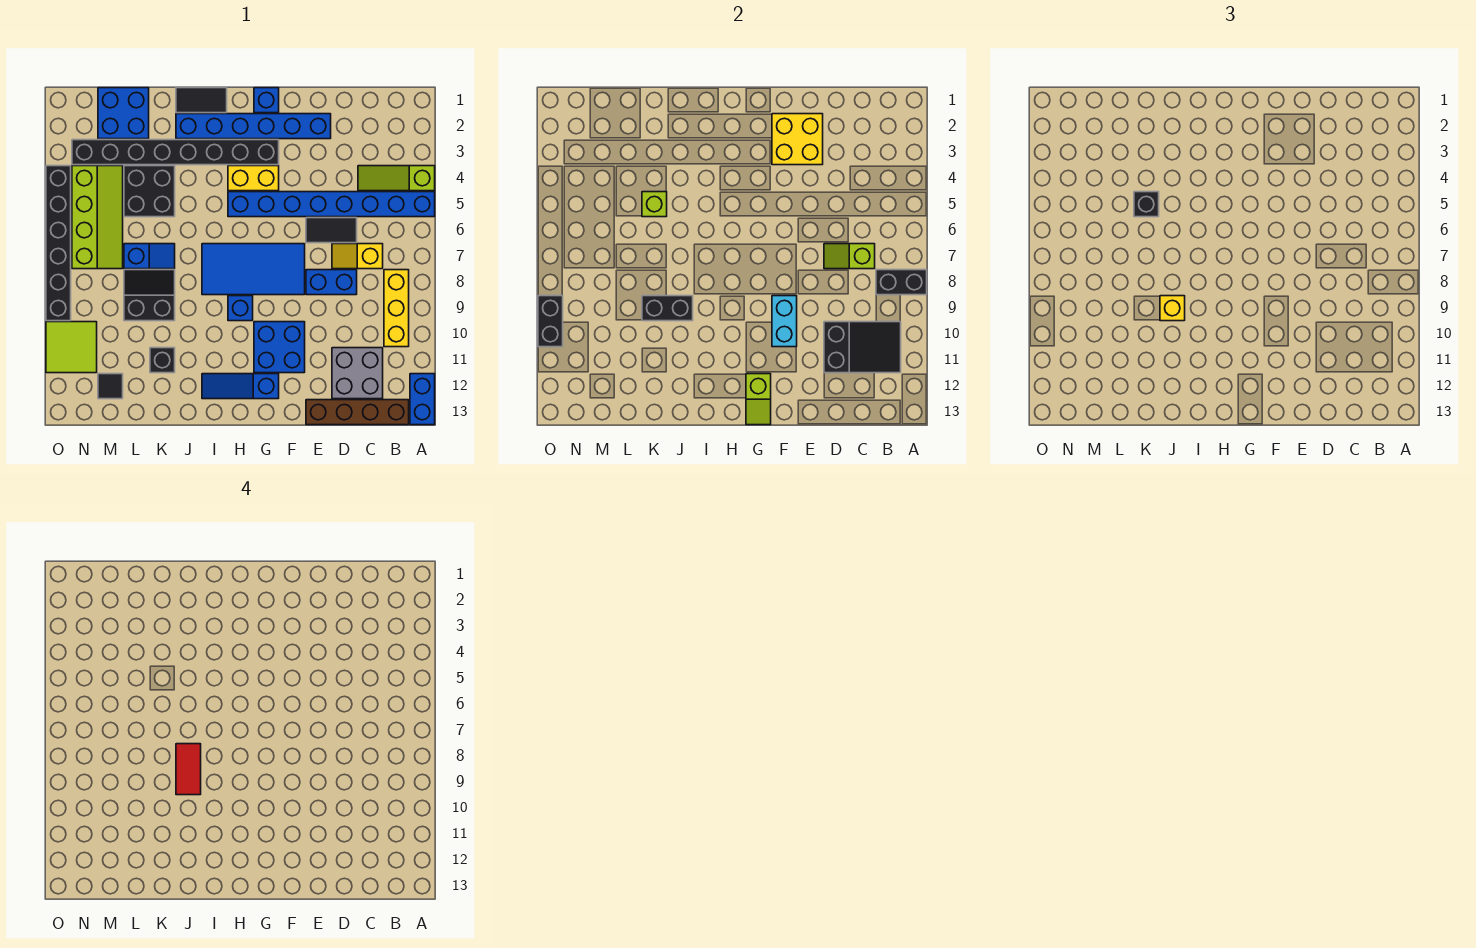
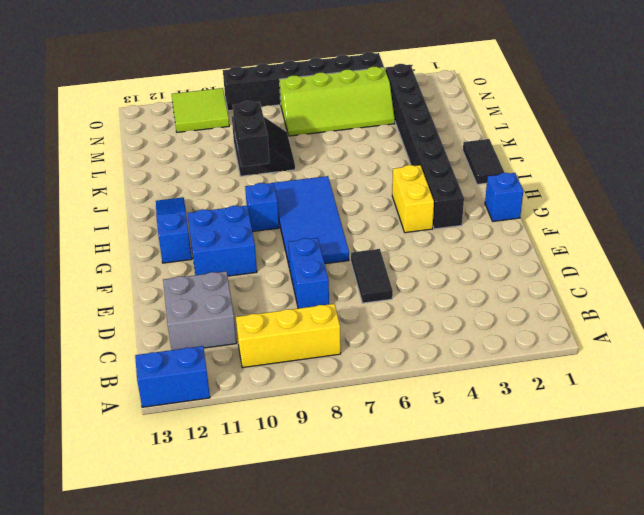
none -> lime 1x3 slope [358,166,435,191]
none -> blue 1x8 brick [228,192,435,217]
none -> brown 1x4 brick [306,400,409,425]
none -> yellow 1x2 slope [332,244,383,269]

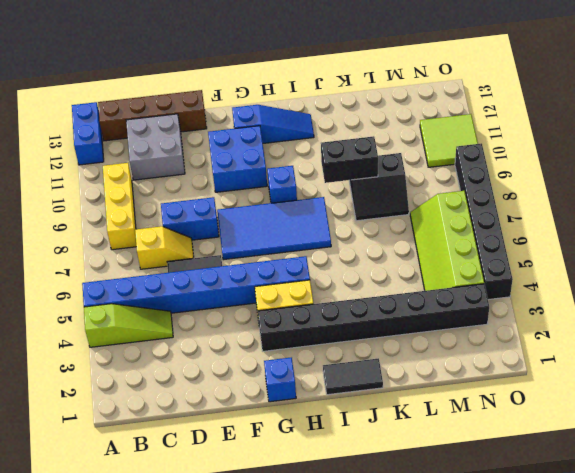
none -> blue 1x6 brick [176,114,331,139]
none -> black 2x2 brick [124,166,175,217]
none -> blue 1x2 slope [124,244,175,269]
none -> black 1x1 brick [150,348,175,373]

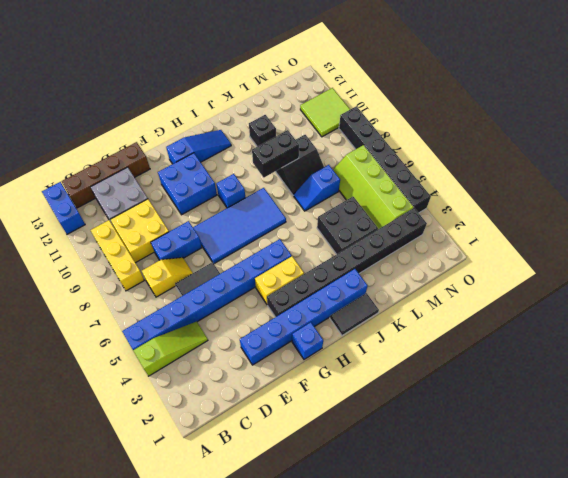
yellow 2x2 brick [110,199,169,263] -> yellow 2x2 brick moved to [772,114,823,165]
none -> blue 2x2 brick [98,88,149,139]
none -> black 1x1 tile [98,374,123,399]
none -> black 1x2 brick [876,270,927,295]
none -> black 2x3 slope [824,322,901,373]

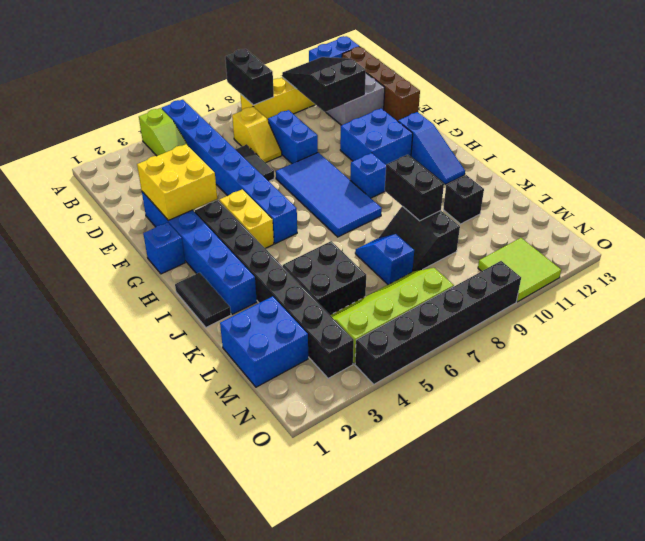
none -> black 1x1 tile [98,374,123,399]
none -> lime 1x2 slope [824,244,875,269]
none -> cyan 1x2 brick [772,296,797,347]
none -> lime 1x2 slope [746,374,771,425]

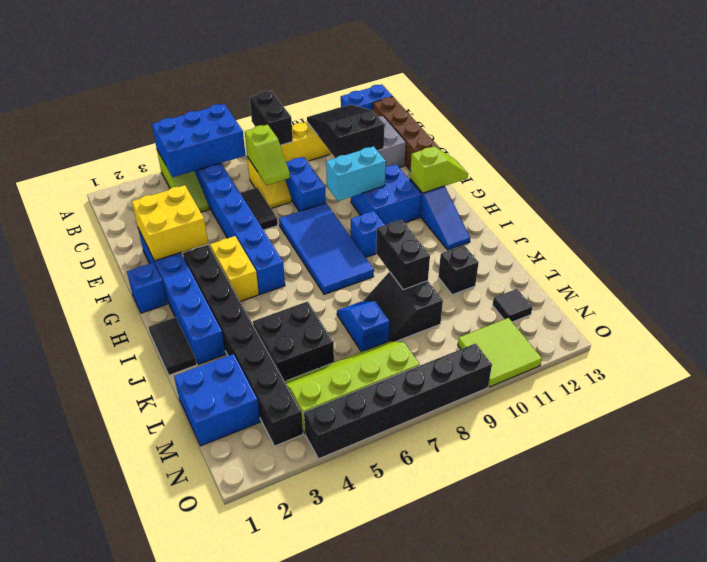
blue 2x3 brick [152,104,246,177] -> none
none -> lime 1x1 brick [642,192,667,217]
none -> black 1x2 brick [538,296,563,347]
none -> yellow 1x1 brick [1160,296,1185,321]
none -> black 1x1 brick [1134,192,1159,217]

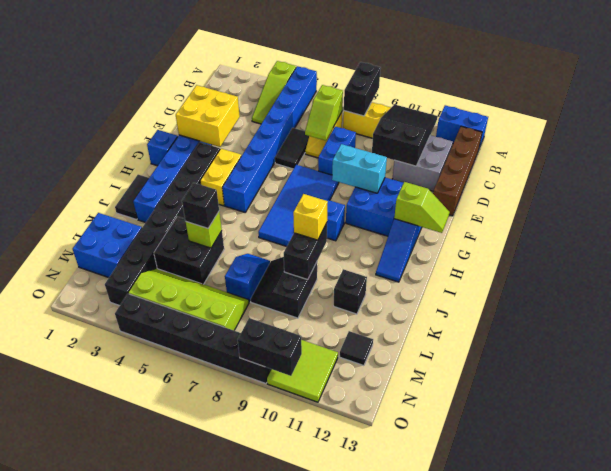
none -> red 1x2 tile [176,744,201,795]

